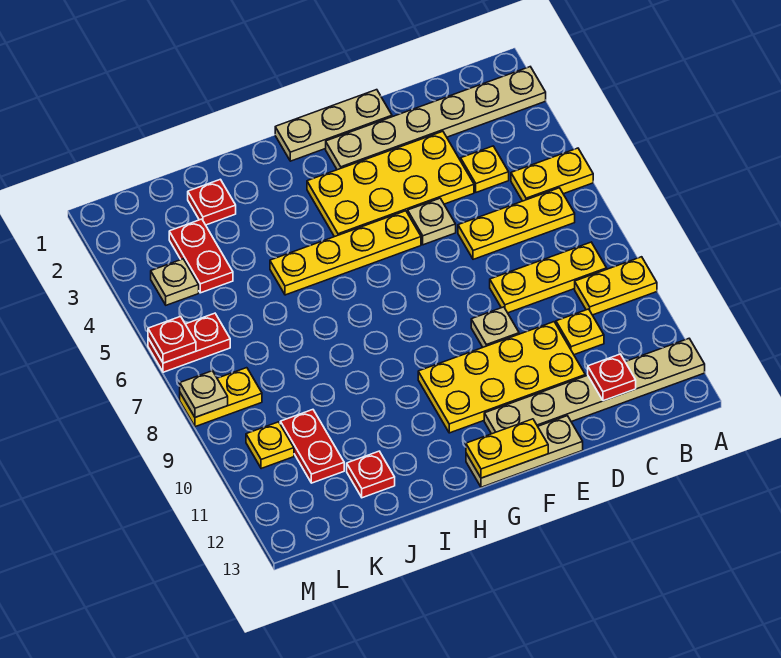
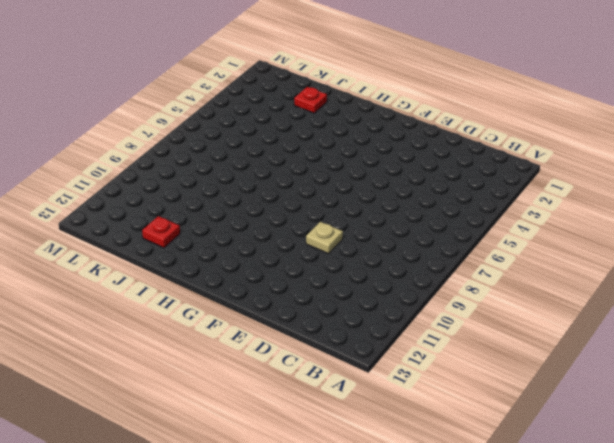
none -> tan 1x6 plate [326,67,546,170]
none -> yellow 1x2 plate [511,148,593,201]
none -> yellow 1x2 plate [575,257,657,315]

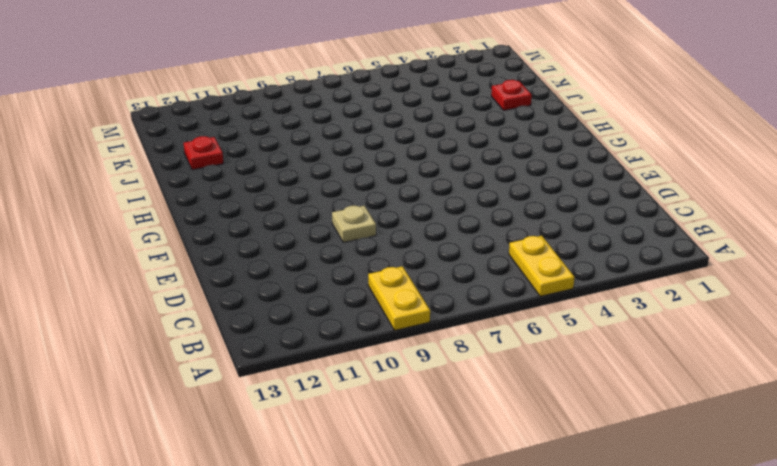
none -> tan 1x6 plate [326,67,546,170]
none -> tan 1x6 plate [484,339,705,434]
none -> yellow 1x3 plate [458,188,575,259]

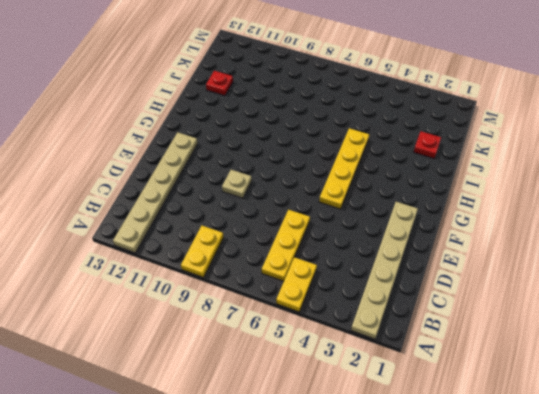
none -> yellow 1x3 plate [490,242,607,313]
none -> yellow 1x1 plate [461,146,509,192]
none -> yellow 1x1 plate [556,309,604,355]

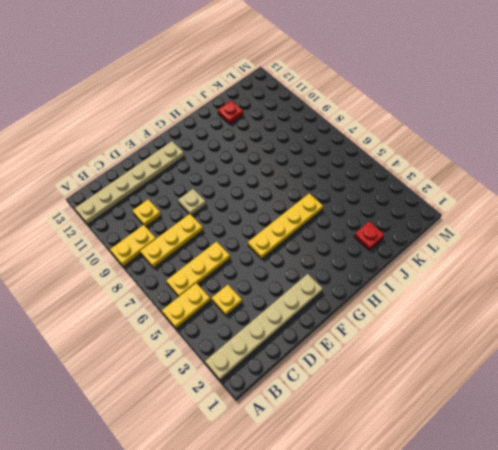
none -> yellow 2x4 plate [307,131,474,237]
none -> yellow 2x4 plate [418,322,585,433]
none -> tan 1x3 plate [275,90,392,161]

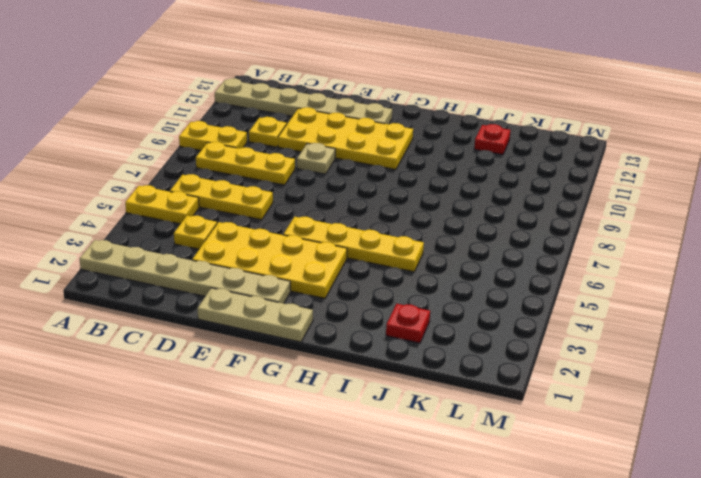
none -> tan 1x1 plate [408,198,456,245]
none -> tan 1x3 plate [466,416,583,487]
none -> red 1x2 plate [169,219,233,293]

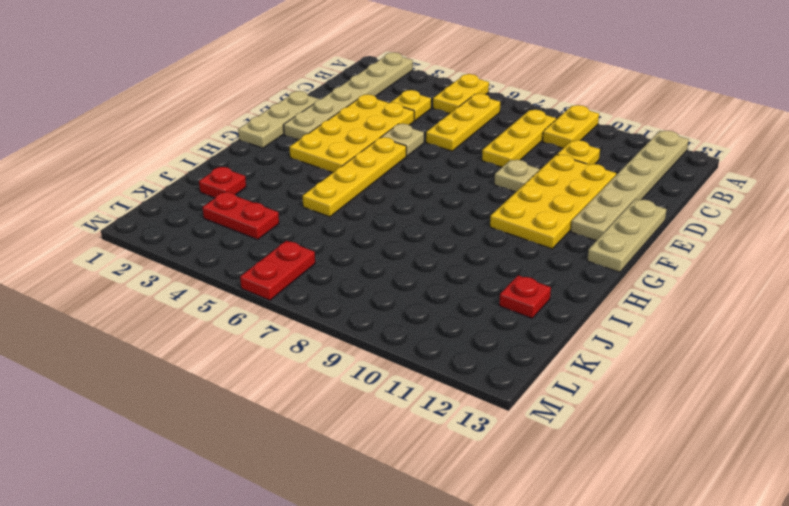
none -> red 1x2 plate [280,410,344,483]
none -> tan 1x1 plate [151,259,199,305]
none -> yellow 1x2 plate [180,368,262,427]

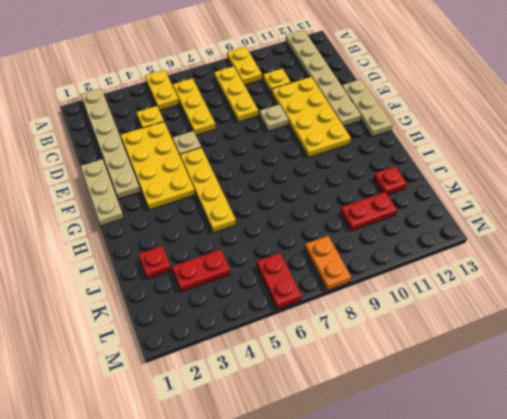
orange 1x2 plate [305,236,351,291] -> yellow 1x2 plate [180,368,262,427]
none -> tan 1x1 plate [151,259,199,305]
none -> yellow 1x1 plate [246,422,294,469]
none -> red 1x1 plate [588,354,636,401]

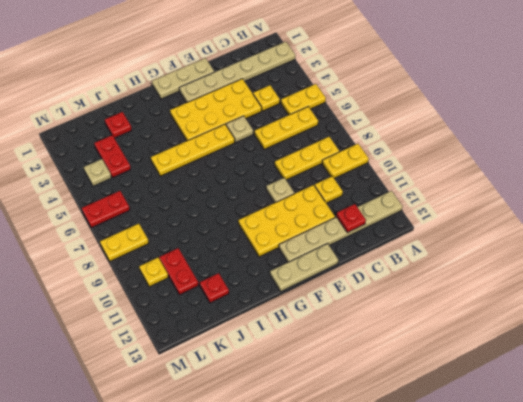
none -> yellow 1x2 plate [466,419,548,478]
none -> red 1x1 plate [148,316,196,363]
none -> tan 1x1 plate [180,371,228,417]

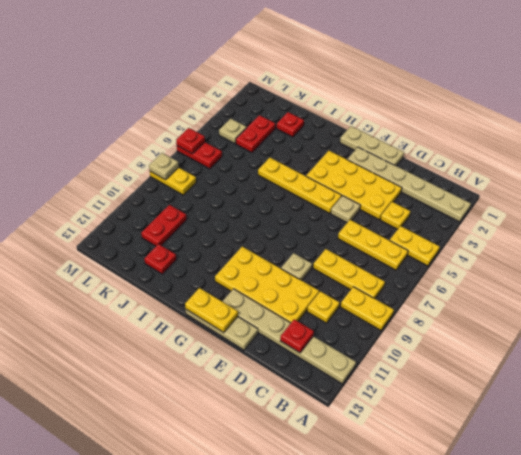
none -> yellow 1x1 plate [246,422,294,469]

